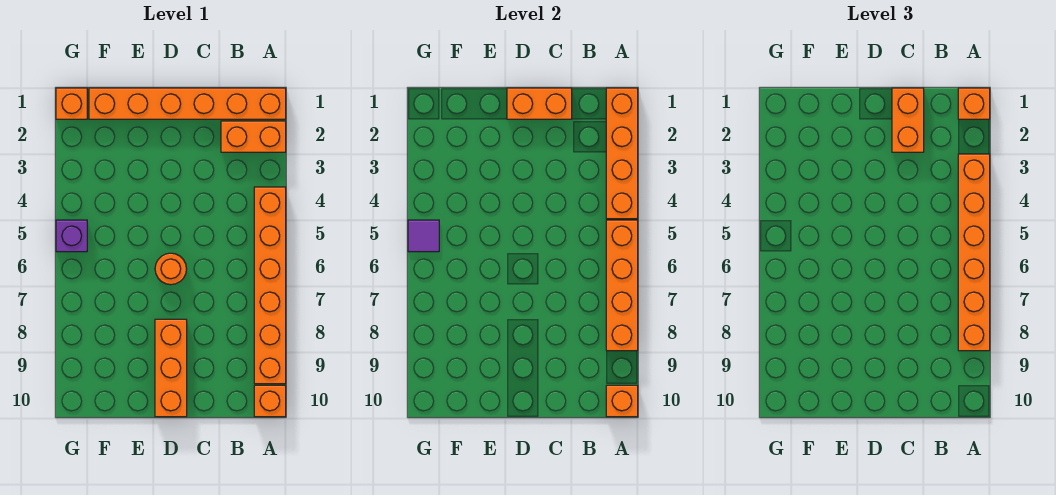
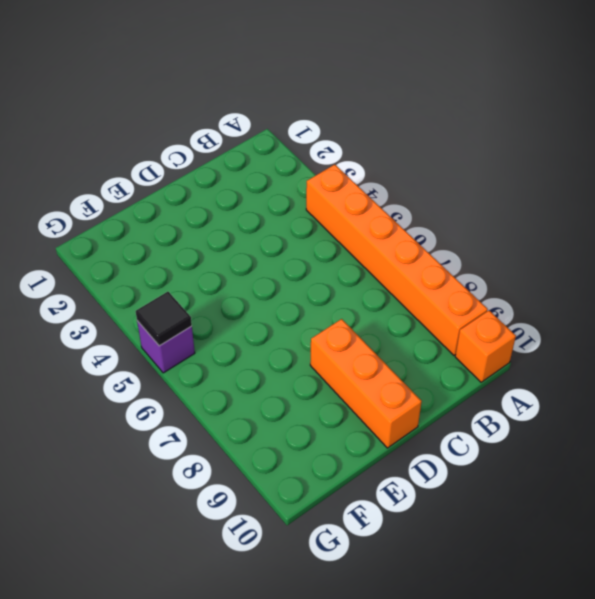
black 1x1 tile [136,292,192,346] -> purple 1x1 tile [408,220,439,252]
none -> orange 1x6 brick [89,88,286,119]
none -> orange 1x2 brick [221,121,286,152]
none -> orange 1x1 round brick [155,253,186,285]

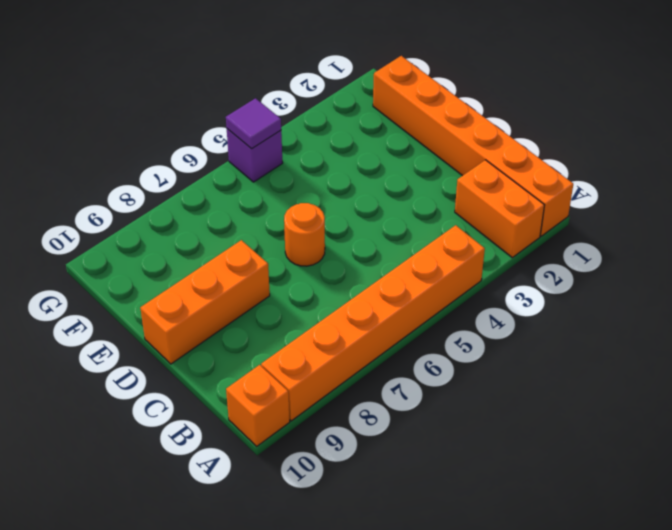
none -> orange 1x1 brick [56,88,87,119]
none -> orange 1x4 brick [606,88,638,219]
none -> orange 1x4 brick [606,220,638,351]

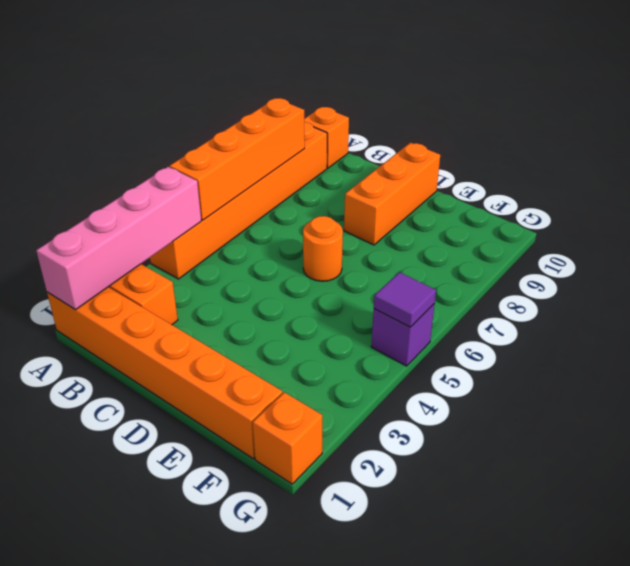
pink 1x4 brick [36,167,201,310] -> orange 1x4 brick [606,88,638,219]
none -> orange 1x1 brick [606,385,638,417]
none -> orange 1x2 brick [507,88,572,119]
none -> orange 1x1 brick [958,88,990,119]

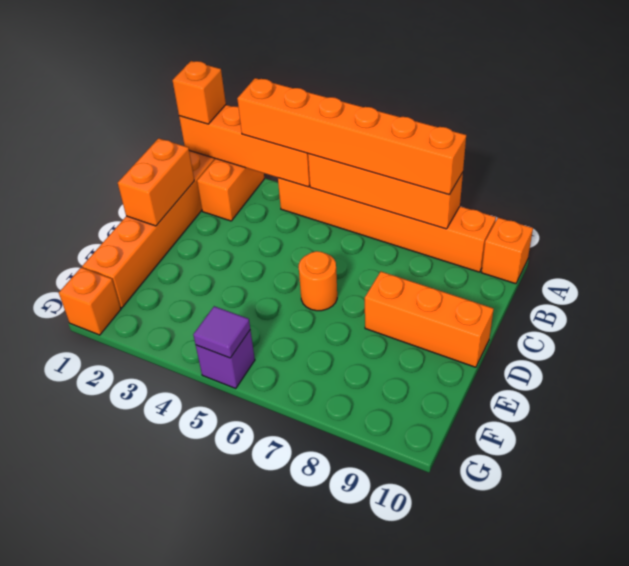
none -> orange 1x1 brick [606,385,638,417]
none -> orange 1x2 brick [892,88,924,152]

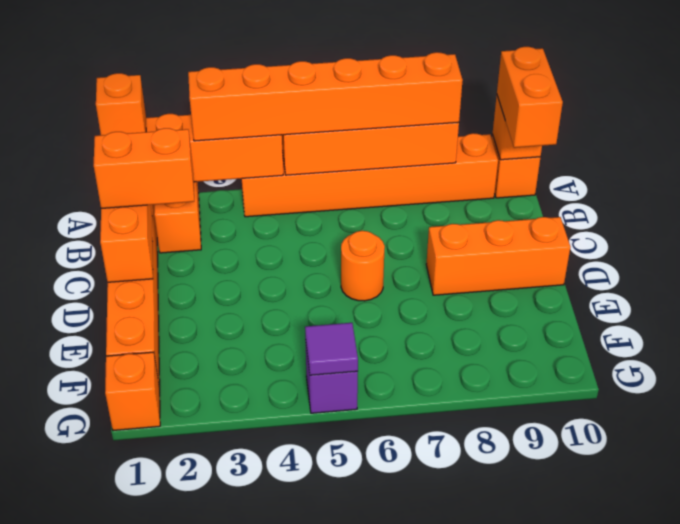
orange 1x2 brick [497,47,563,148] -> none

